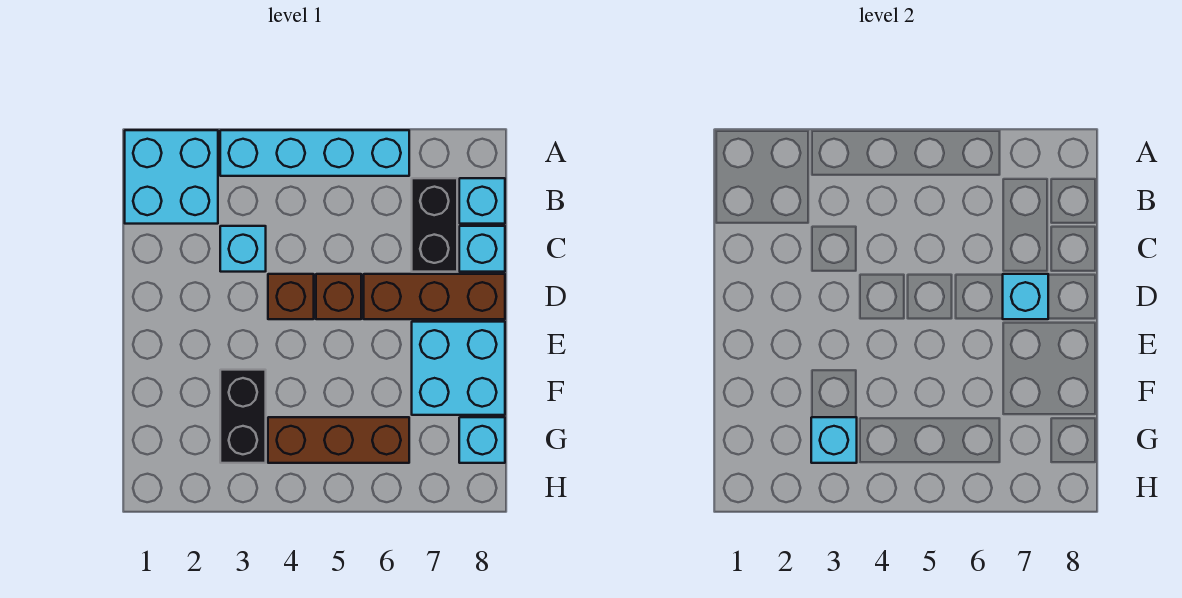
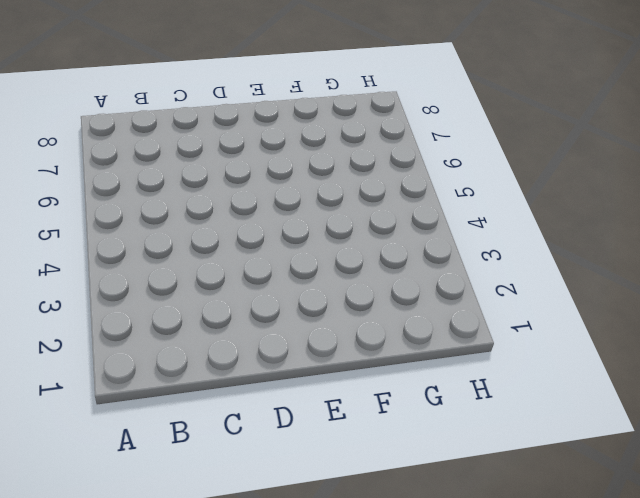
none -> cyan 2x2 brick [125,130,218,224]
none -> cyan 1x4 brick [220,130,409,176]
none -> black 1x2 brick [412,178,457,272]

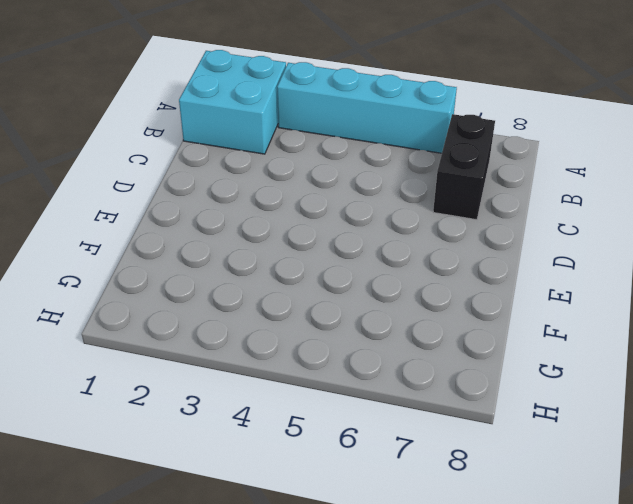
none -> cyan 1x1 brick [459,178,505,224]
none -> cyan 1x1 brick [220,226,266,272]
none -> cyan 1x1 brick [459,226,505,272]

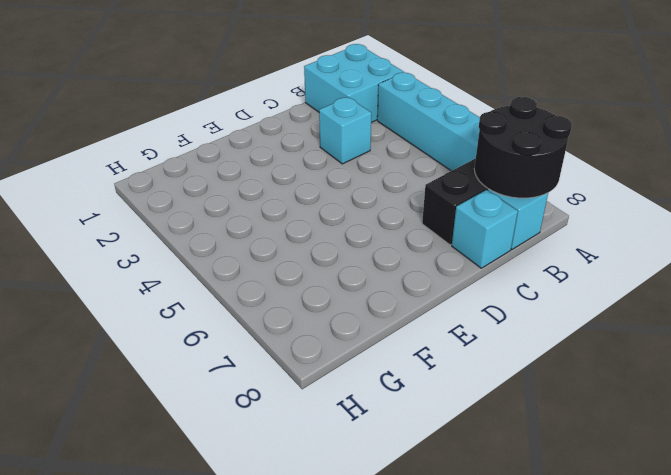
black 2x2 round brick [474,97,572,198] -> none
none -> brown 1x1 brick [268,274,314,319]
none -> brown 1x1 brick [316,274,361,319]
none -> brown 1x3 brick [364,274,505,319]

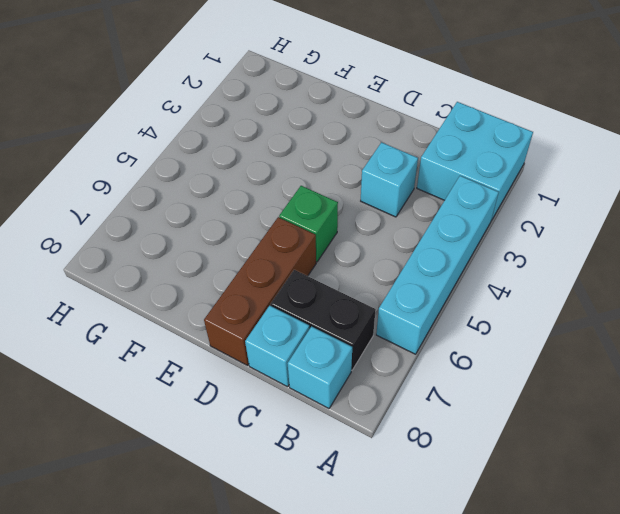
green 1x1 brick [279,186,338,262] -> brown 1x1 brick [316,274,361,319]
none -> brown 1x1 brick [268,274,314,319]
none -> cyan 2x2 brick [412,322,505,415]
none -> black 1x2 brick [220,370,266,463]

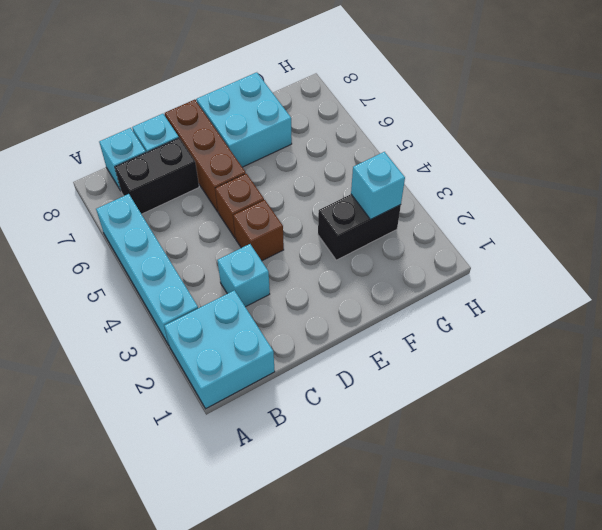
none -> brown 1x3 brick [268,417,409,463]
none -> cyan 1x1 brick [459,417,505,463]
none -> cyan 1x1 brick [1003,274,1048,319]

